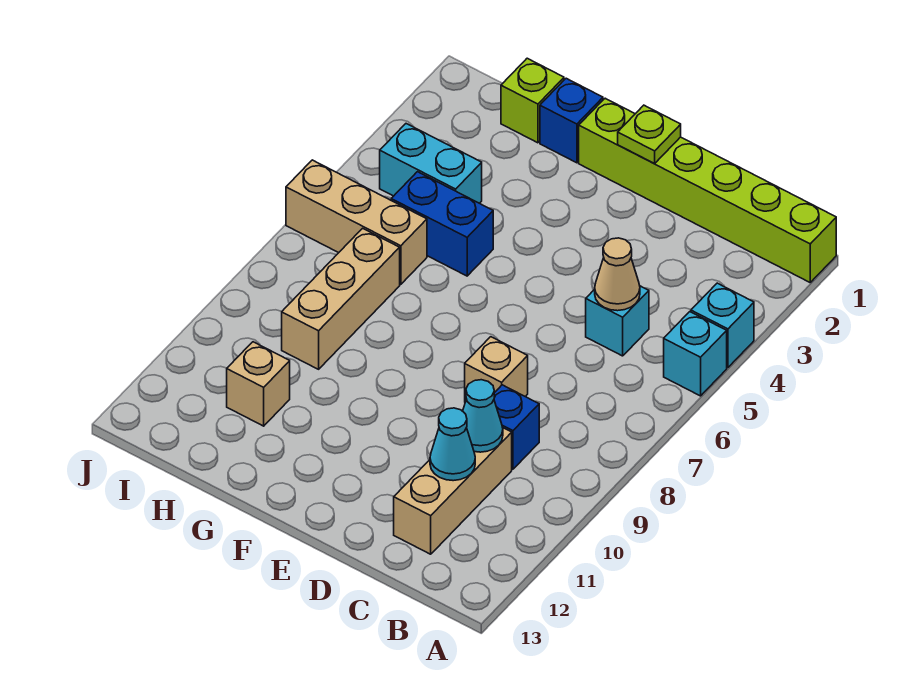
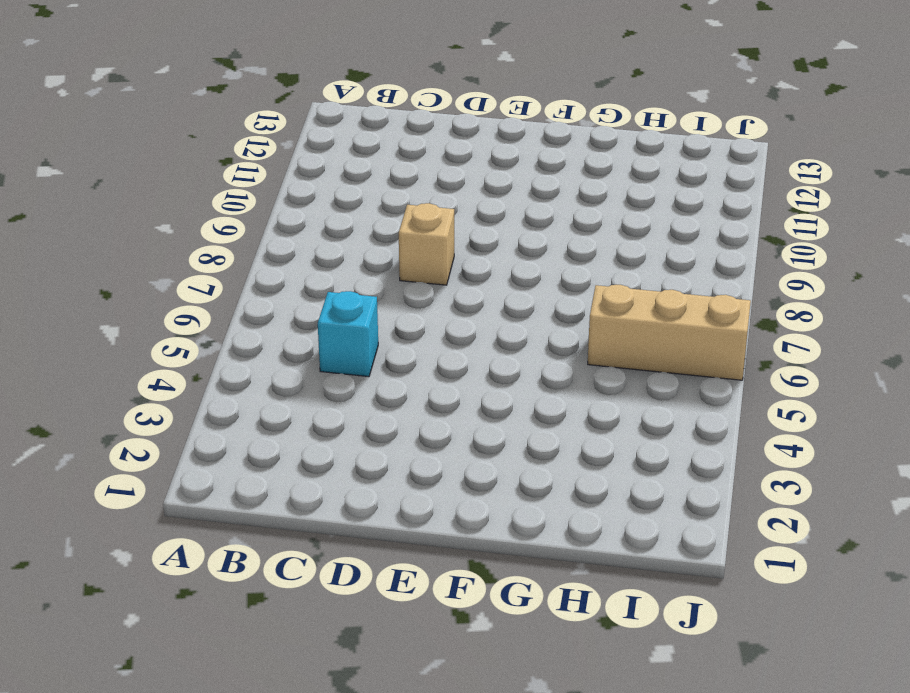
none -> lime 1x6 brick [579,98,836,282]
none -> cyan 1x1 brick [691,283,754,368]
none -> cyan 1x1 brick [664,312,727,396]

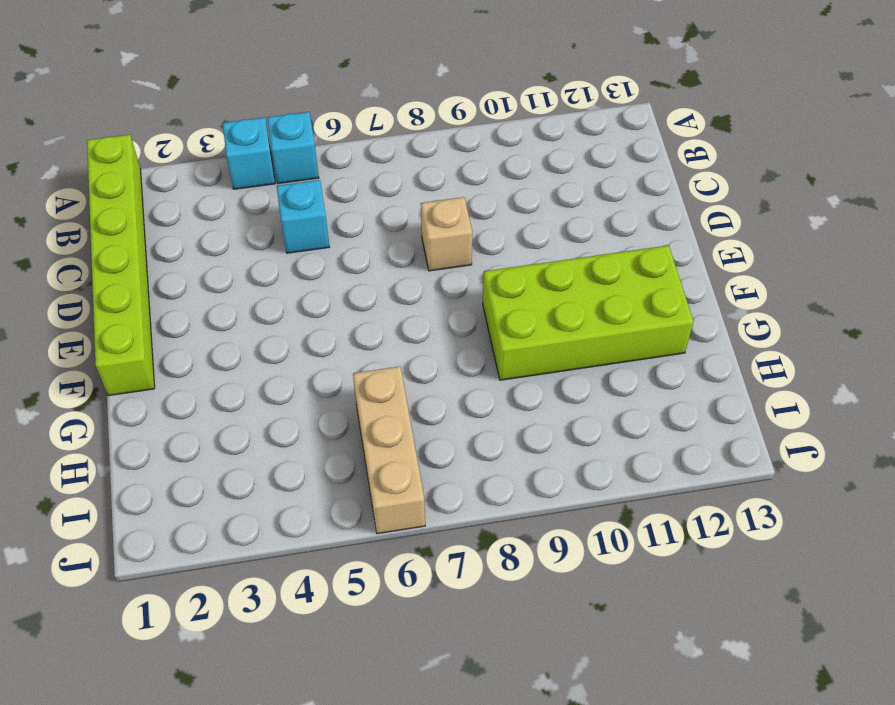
lime 2x4 brick [483,245,693,380] -> none
none -> blue 1x1 brick [494,385,539,469]
none -> tan 1x3 brick [394,428,512,554]
none -> blue 1x1 brick [540,78,603,163]

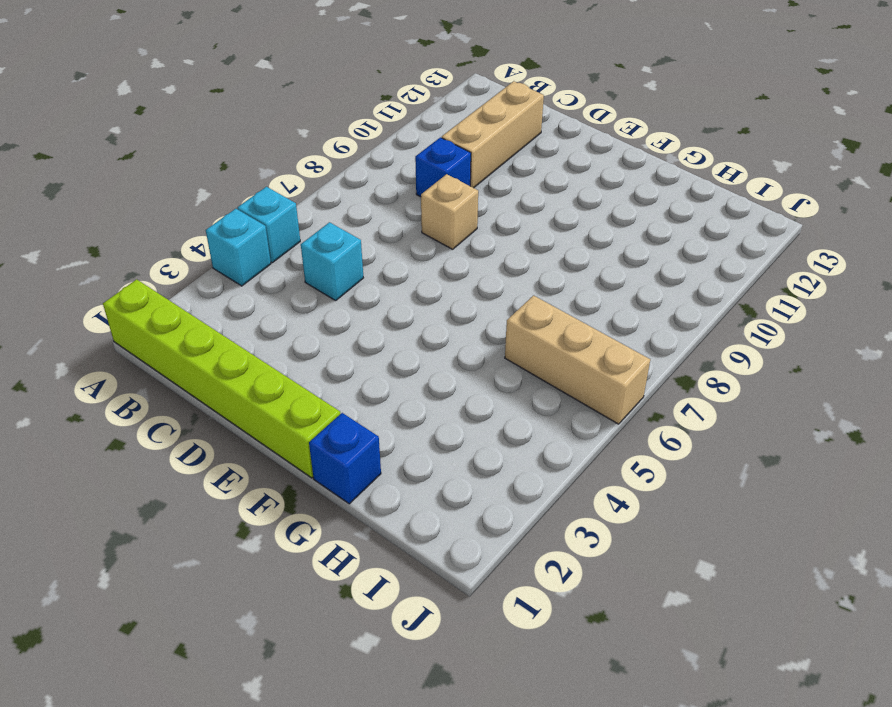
none -> blue 1x2 brick [391,172,493,276]
none -> lime 1x1 brick [501,58,564,143]
none -> cyan 1x2 brick [380,124,482,203]

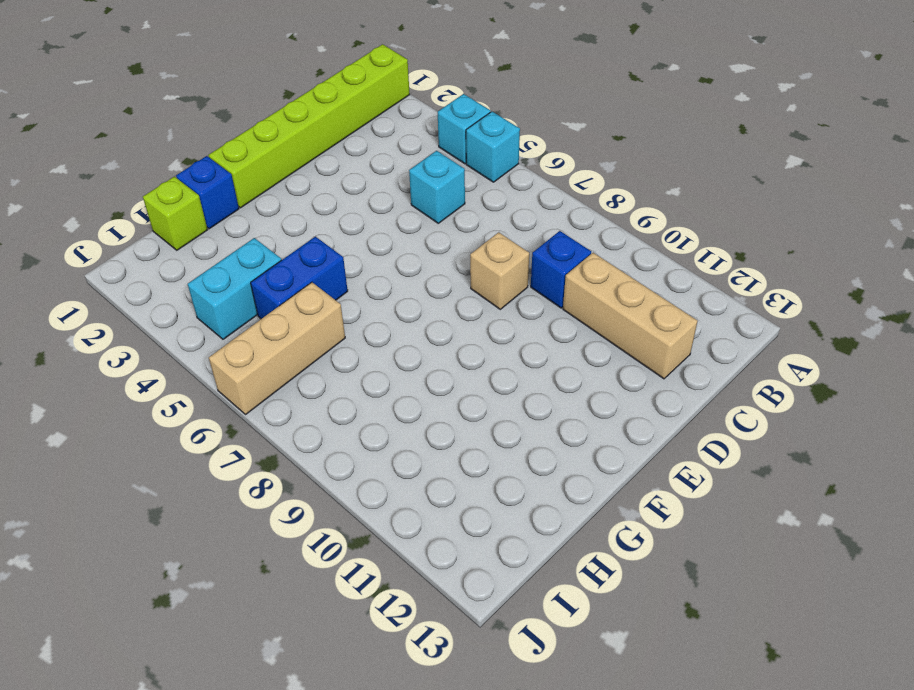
none -> tan 1x3 brick [282,228,400,369]
none -> tan 1x1 brick [227,342,290,426]
none -> tan 1x1 cone [595,238,640,311]

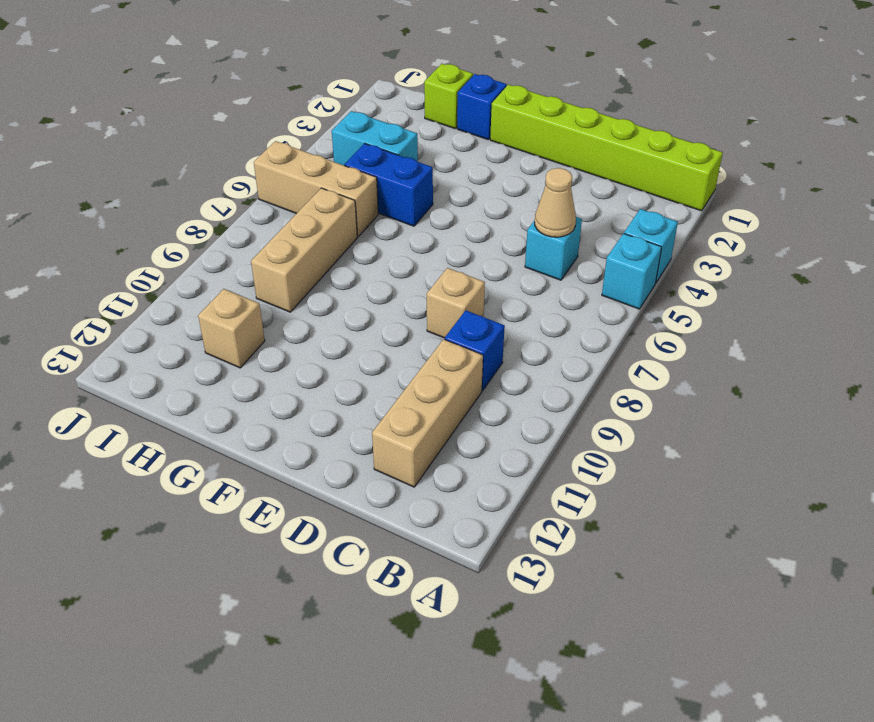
none -> cyan 1x1 cone [463,380,503,452]
none -> cyan 1x1 cone [430,408,475,481]
none -> lime 1x1 plate [618,105,681,163]

